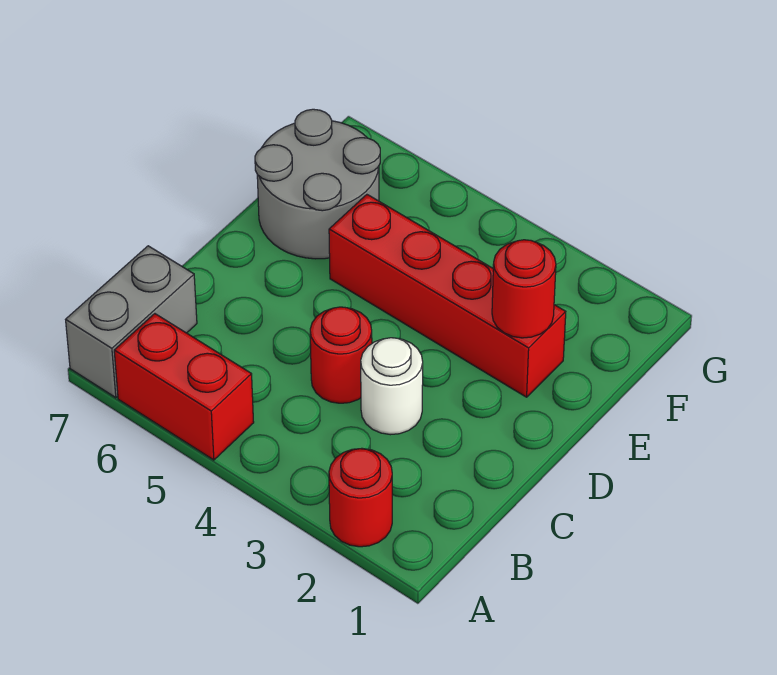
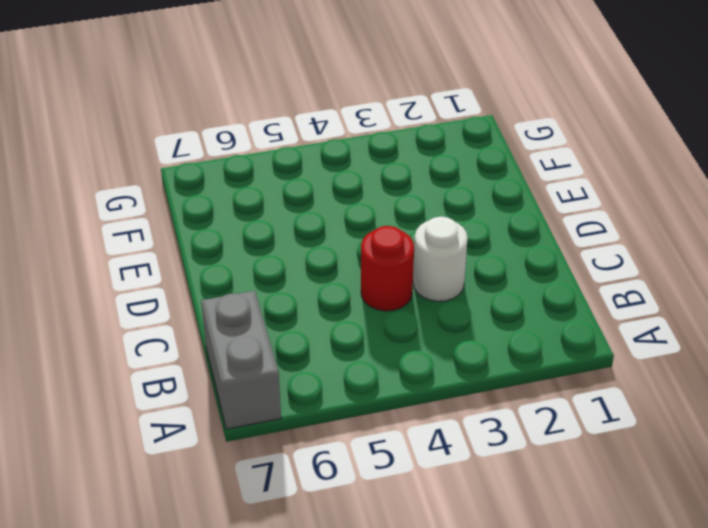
none -> red 1x1 round brick [329,448,392,547]
none -> red 1x2 brick [114,314,254,460]

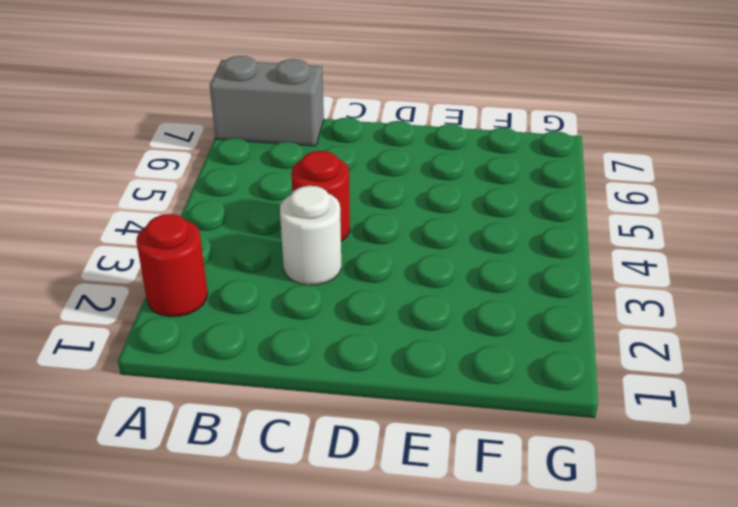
none -> red 1x2 brick [114,314,254,460]
none -> red 1x4 brick [329,195,566,397]

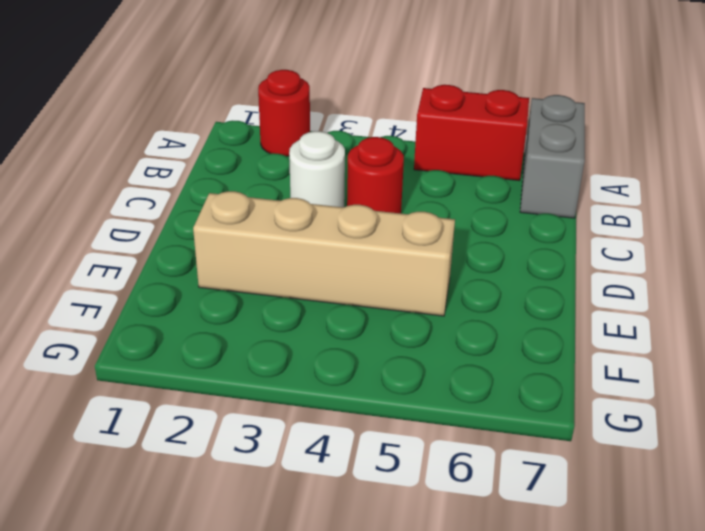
tan 1x4 brick [193,191,455,316] -> red 1x4 brick [329,195,566,397]
none -> grey 2x2 round brick [255,109,380,259]
none -> red 1x1 round brick [492,240,556,338]

